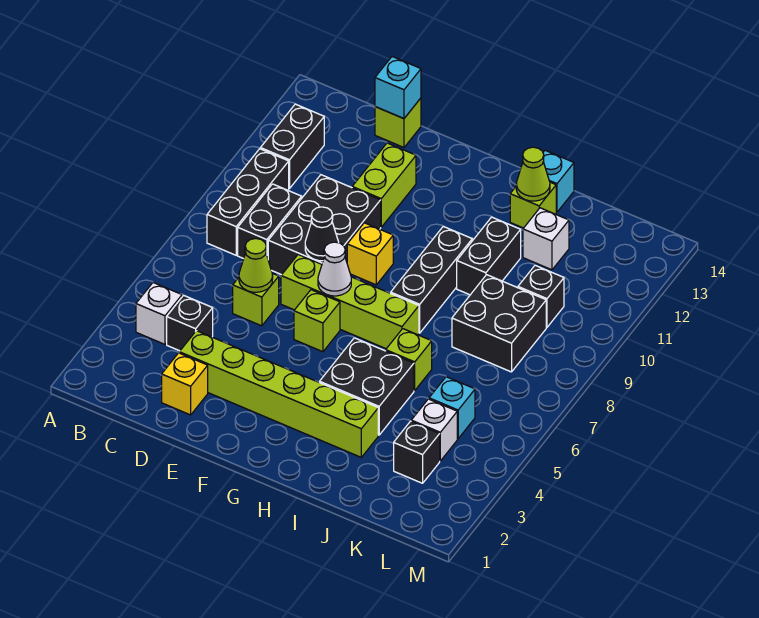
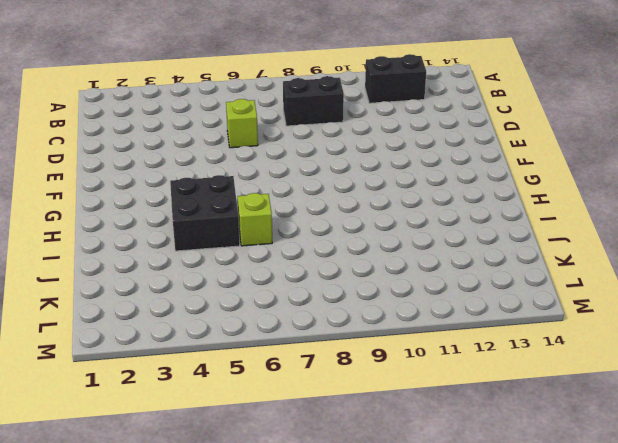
none -> white 1x1 brick [136,283,182,344]
none -> black 1x3 brick [207,149,289,255]
none -> black 1x1 brick [167,295,213,351]
none -> yellow 1x1 brick [162,353,208,415]

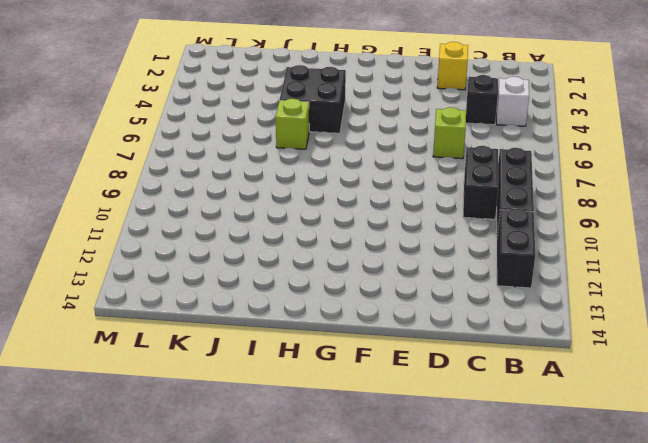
none -> lime 1x6 brick [179,331,378,457]
none -> black 2x3 brick [268,175,381,275]
none -> lime 1x1 brick [375,98,421,147]
none -> lime 1x4 brick [281,255,419,349]

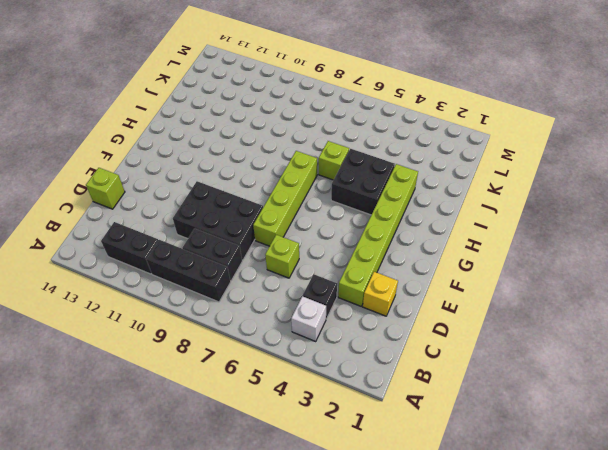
none -> lime 1x2 brick [352,143,416,227]
none -> lime 1x1 brick [294,290,340,352]
none -> yellow 1x1 brick [347,223,393,285]
none -> black 1x3 brick [391,226,472,333]

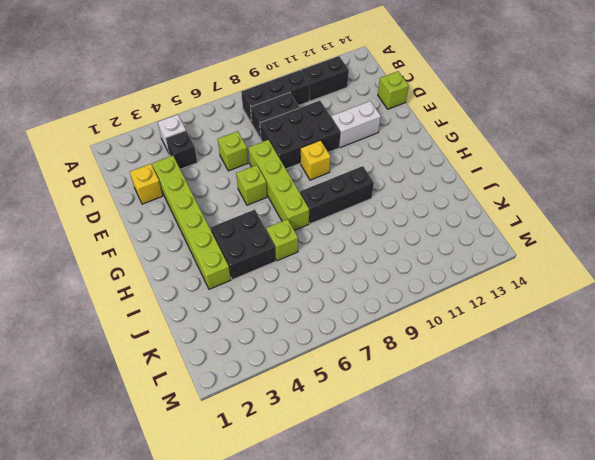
white 1x2 brick [331,101,381,148] -> lime 1x2 brick [352,143,416,227]
none -> black 1x2 brick [457,217,521,295]
none -> lime 1x1 brick [510,182,556,228]
none -> cyan 1x1 brick [543,150,574,212]
none -> black 2x2 brick [452,275,546,372]

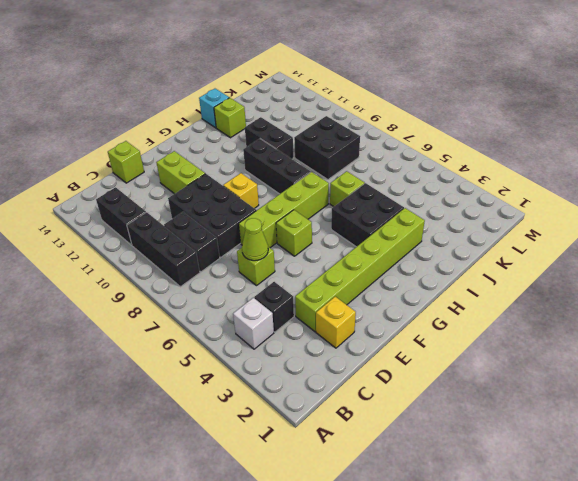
none -> white 1x1 brick [523,208,569,270]
none -> black 1x1 brick [394,421,440,483]
none -> white 1x1 brick [411,399,457,461]
none -> cyan 1x1 brick [429,377,475,439]

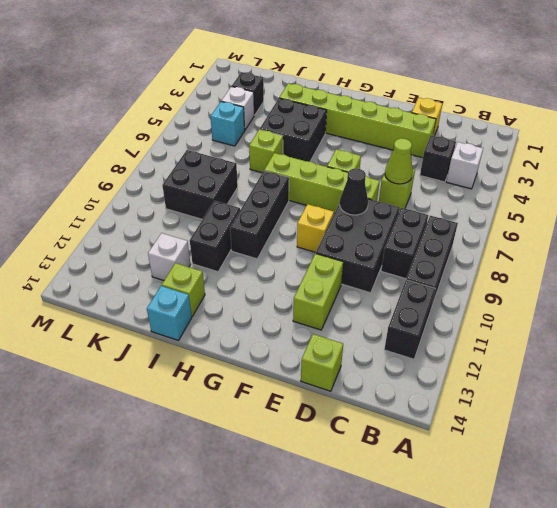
none -> black 1x1 brick [518,265,564,327]
none -> cyan 1x1 brick [375,57,421,119]
none -> white 1x1 cone [318,242,351,296]
none -> lime 1x1 cone [516,147,550,201]

